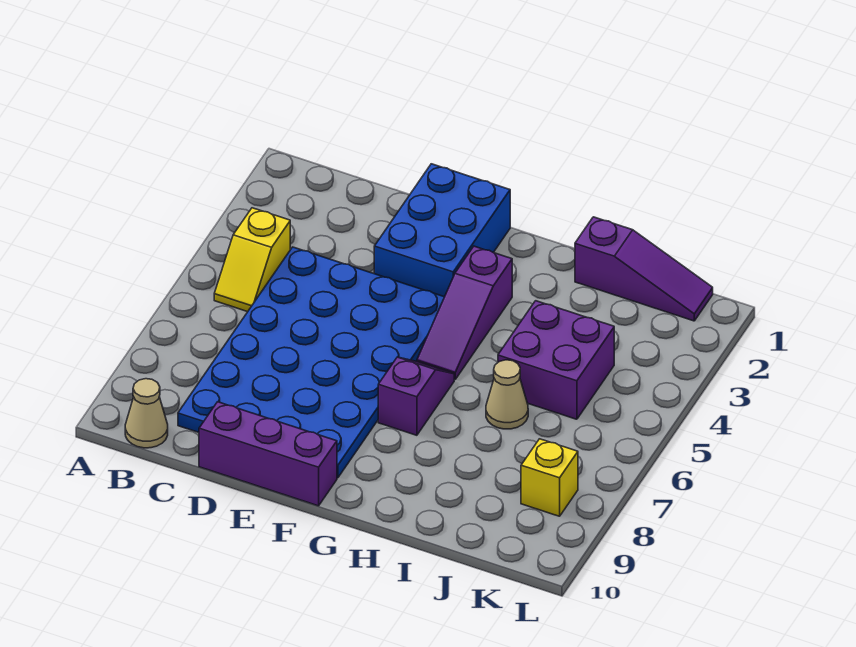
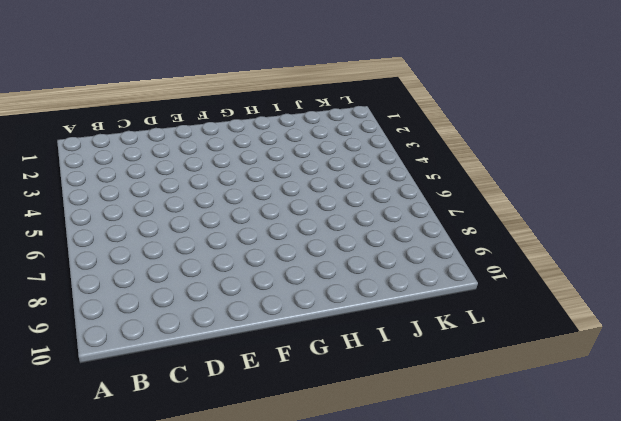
none -> yellow 1x2 slope [214,208,290,312]
none -> tan 1x1 cone [125,379,168,448]

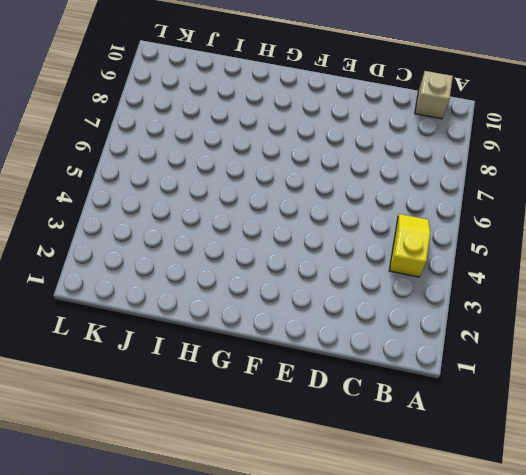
tan 1x1 brick [415,71,453,119] -> tan 1x1 cone [125,379,168,448]
none -> blue 4x6 plate [178,247,444,478]
none -> purple 1x3 brick [199,402,337,506]

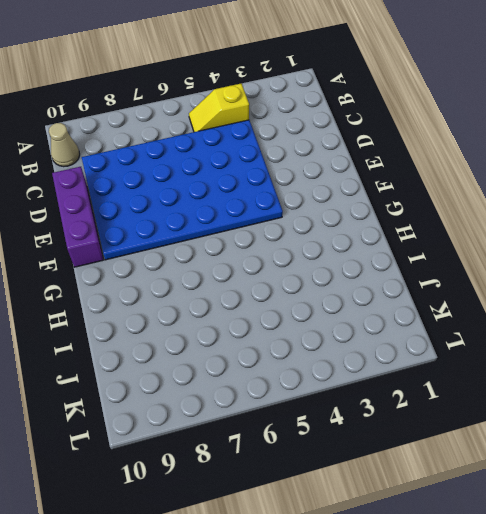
none -> blue 2x3 brick [374,164,510,297]
none -> purple 1x3 slope [417,246,512,379]

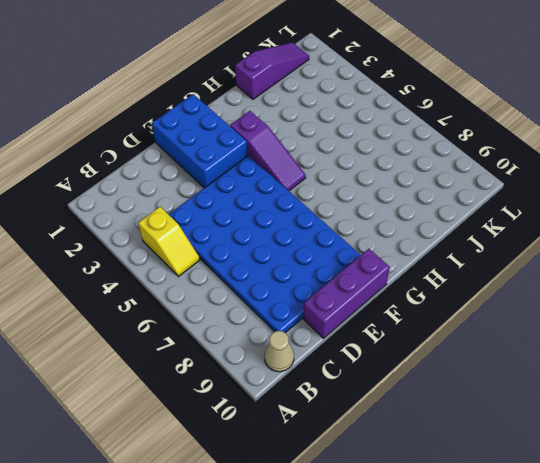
none -> purple 1x2 slope [378,357,454,435]
none -> purple 2x2 brick [498,301,614,419]

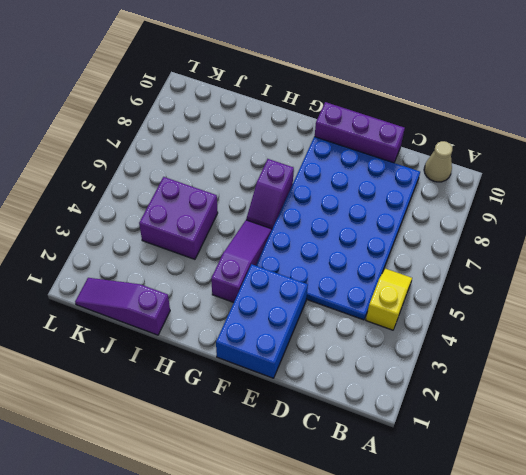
none -> tan 1x1 cone [486,360,528,429]
none -> yellow 1x1 brick [521,439,578,516]

